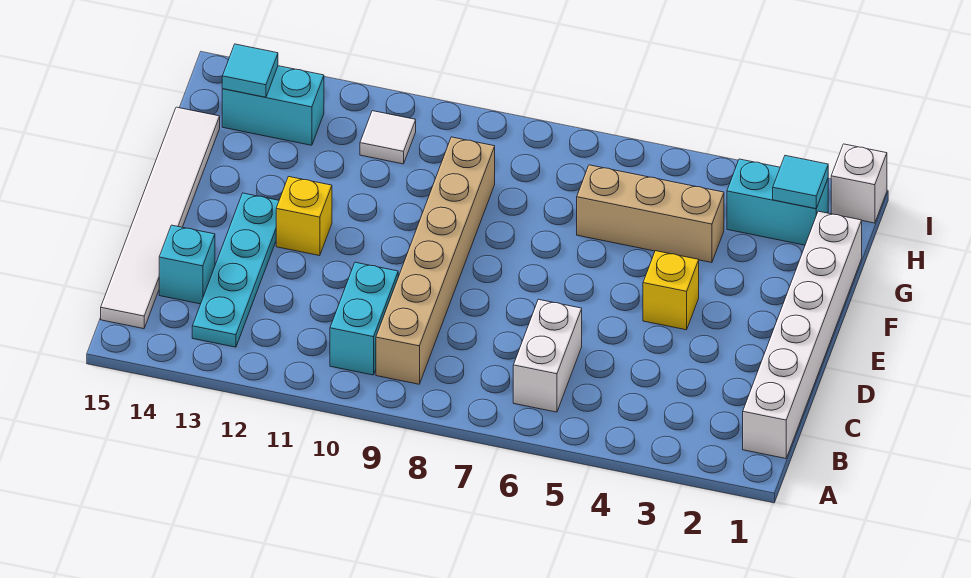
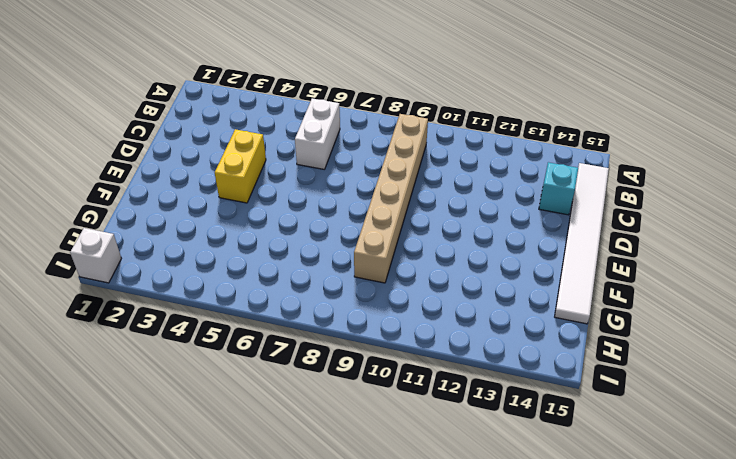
yellow 1x2 brick [215,129,266,203] -> yellow 1x1 brick [643,251,699,330]
none -> white 1x6 brick [743,211,862,459]
none -> cyan 1x2 brick [330,262,398,375]
none -> cyan 1x4 plate [192,193,279,347]

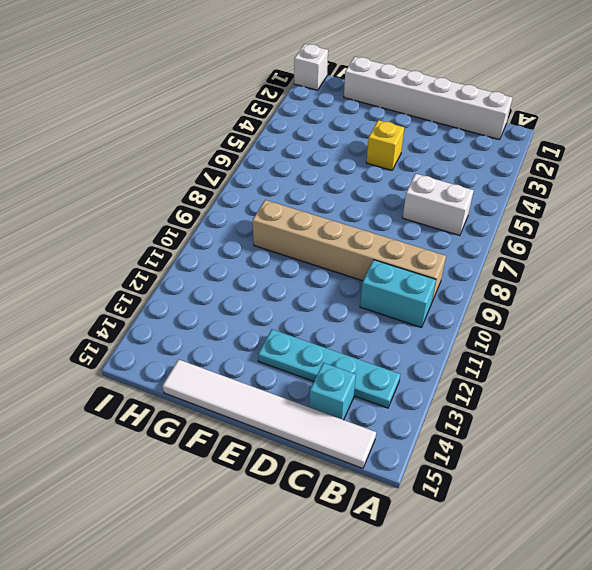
none -> yellow 1x1 brick [276,177,332,256]
none -> tan 1x3 brick [577,165,724,263]
none -> cyan 1x2 brick [727,159,828,245]

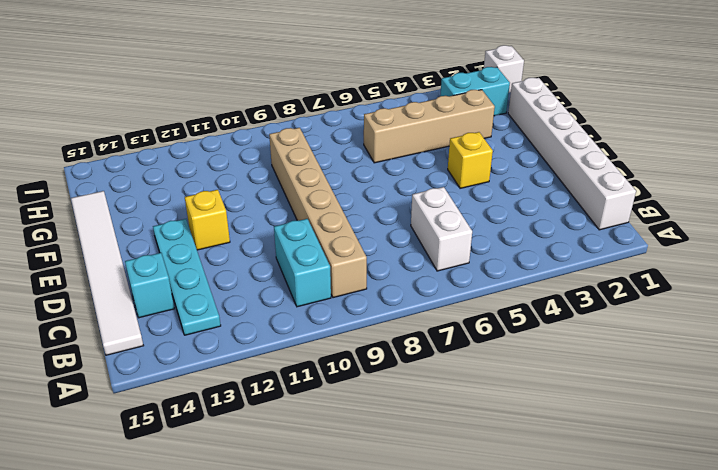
tan 1x4 brick [364,90,495,163] -> tan 1x3 brick [577,165,724,263]
none -> white 1x1 tile [360,111,416,164]
none -> cyan 1x2 brick [222,66,324,145]
none -> cyan 1x1 tile [773,156,828,209]

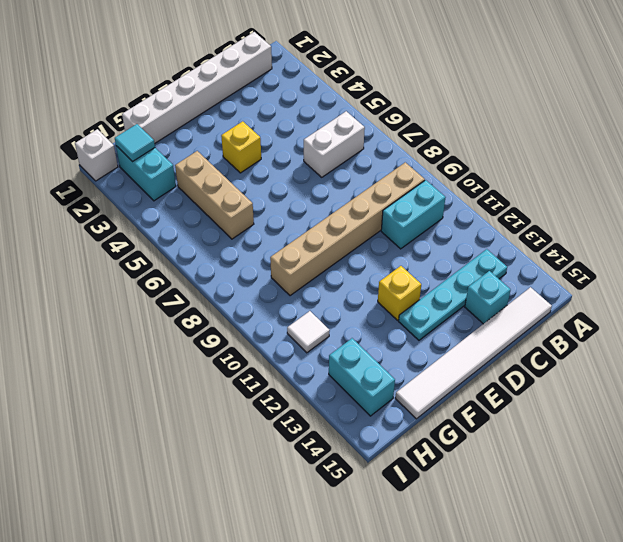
none -> cyan 1x1 tile [222,44,278,97]

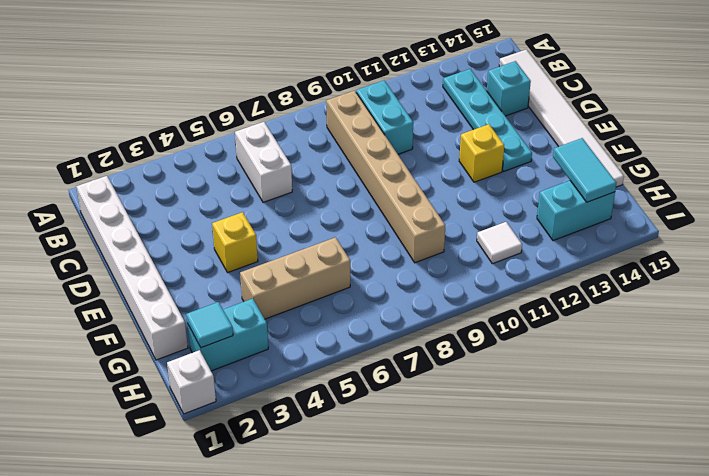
cyan 1x2 tile [553,138,616,202] -> cyan 1x1 tile [222,44,278,97]

